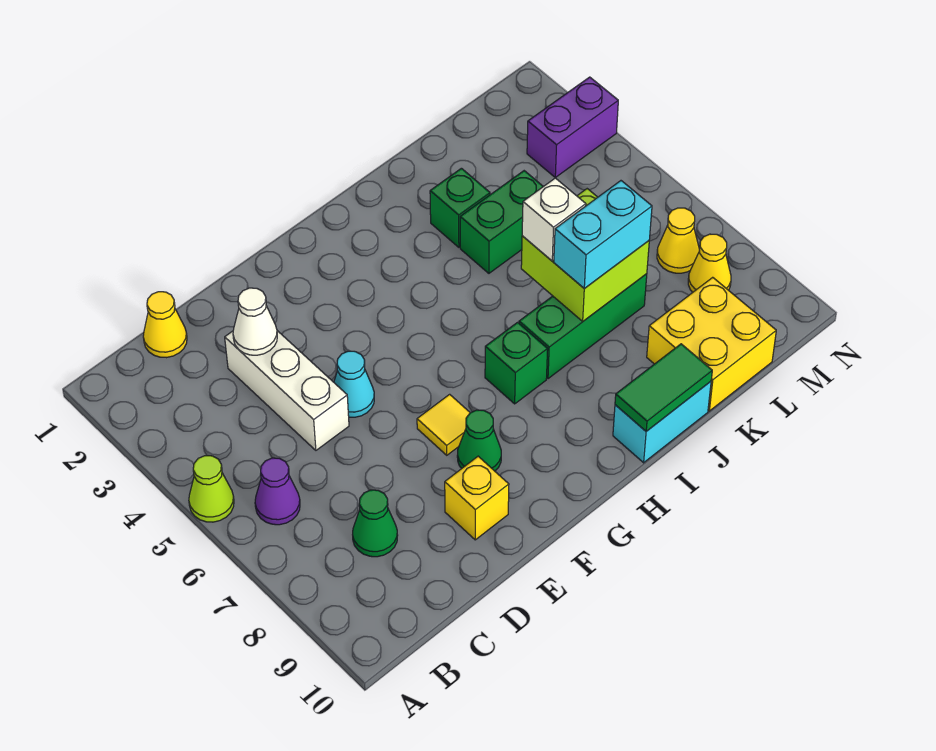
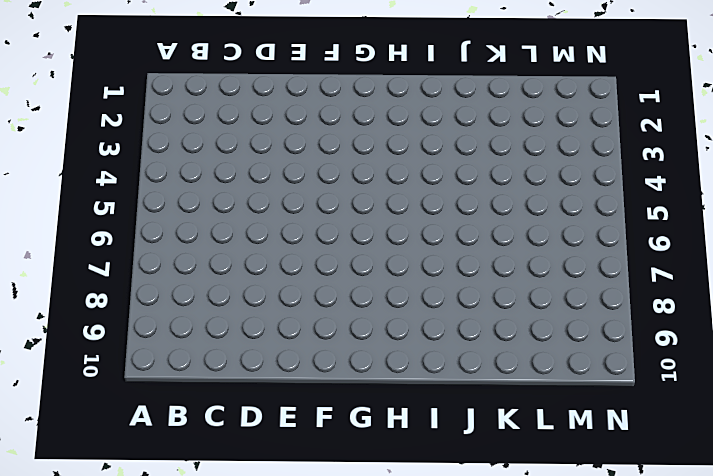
none -> lime 1x1 cone [189,456,234,522]
none -> purple 1x1 cone [255,458,300,525]
none -> yellow 1x1 cone [143,292,187,358]

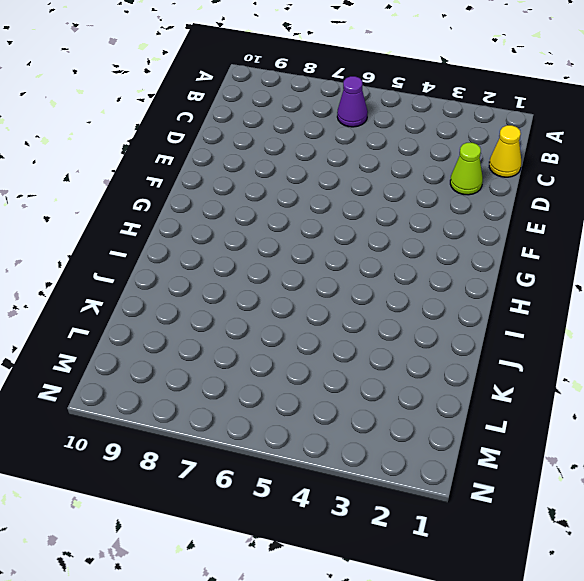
lime 1x1 cone [450,143,483,195] -> lime 1x1 cone moved to [189,456,234,522]
none -> green 1x1 cone [353,490,398,557]
none -> white 1x3 brick [225,331,349,450]
none -> cyan 1x1 cone [334,351,374,417]

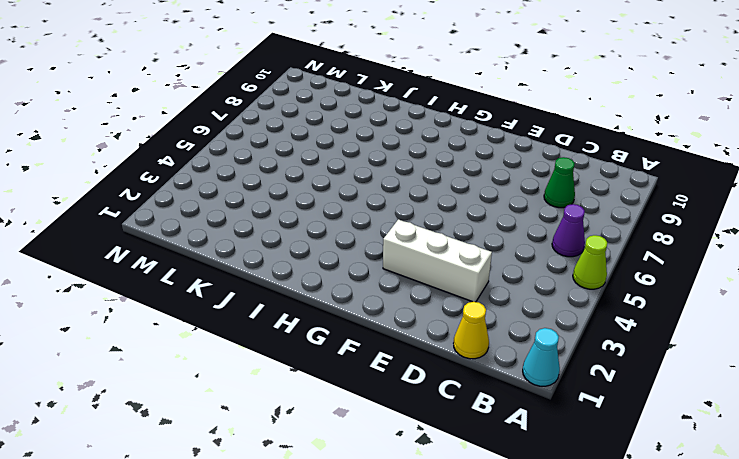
cyan 1x1 cone [523,328,560,386] -> cyan 1x1 cone moved to [334,351,374,417]
white 1x3 brick [383,219,492,302] -> white 1x3 brick turned to [225,331,349,450]
none -> yellow 1x1 brick [445,456,509,540]
none -> yellow 1x1 tile [417,394,470,455]
none -> green 1x1 cone [457,410,501,471]

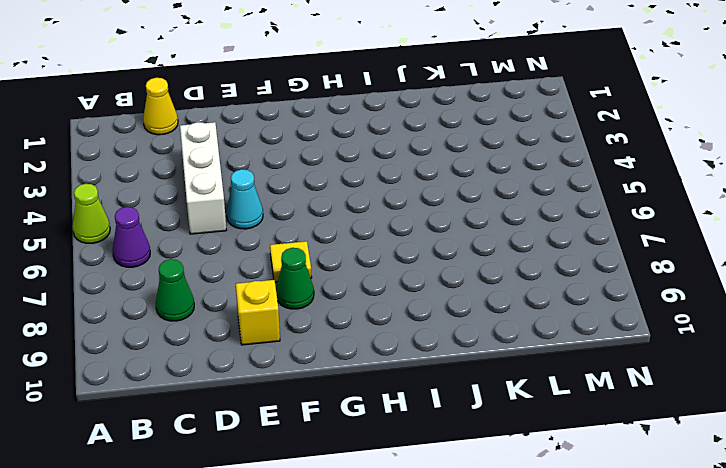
none -> green 1x1 brick [485,322,548,404]
none -> green 1x3 brick [519,274,647,379]
none -> cyan 1x2 brick [613,381,711,463]

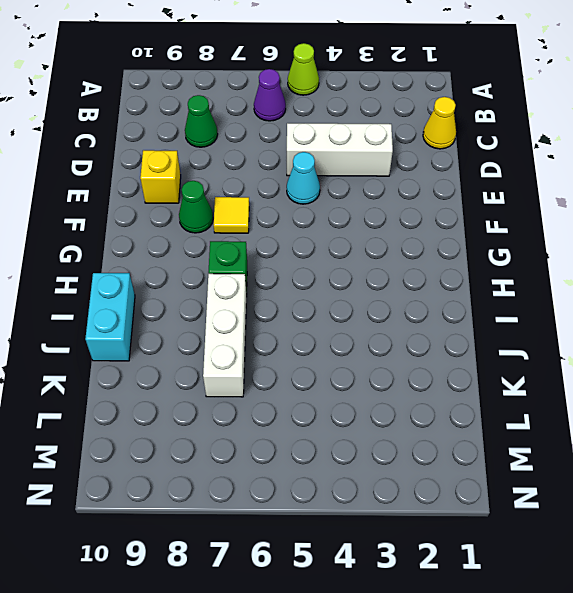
white 1x3 brick [203,274,246,397] -> green 1x3 brick [519,274,647,379]
none -> green 1x1 brick [430,168,490,247]
none -> green 1x2 brick [460,171,543,273]
none -> yellow 2x2 brick [647,277,776,411]

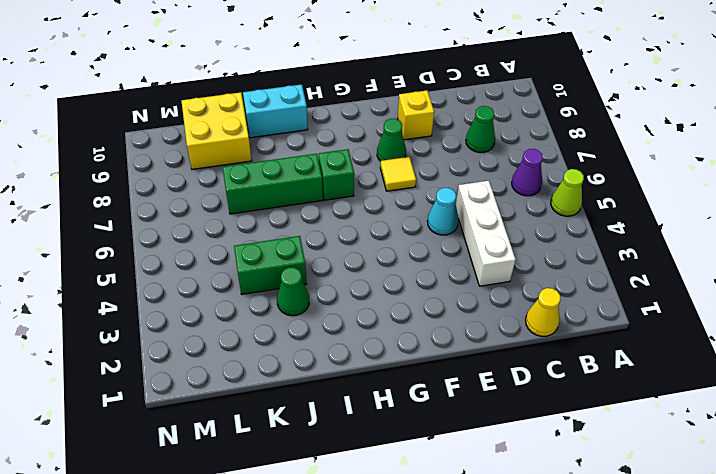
green 1x1 cone [277,267,309,316] -> green 1x1 brick [430,168,490,247]
none -> purple 1x2 brick [527,77,618,177]
none -> yellow 1x1 cone [657,208,699,273]
none -> yellow 1x1 cone [688,234,731,292]

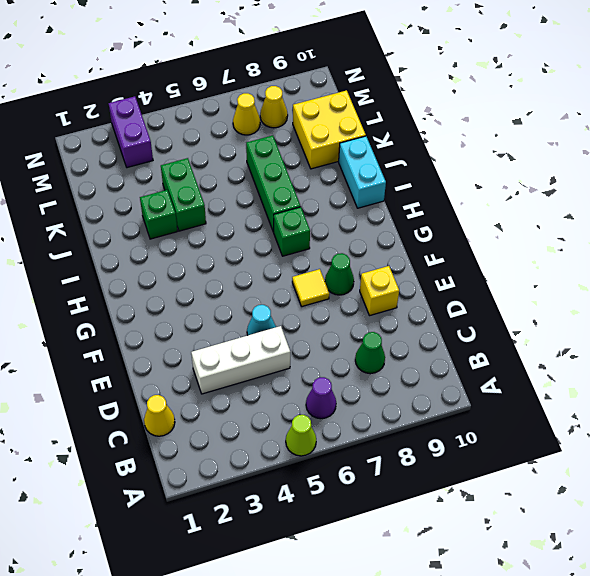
none -> white 1x1 cone [233,288,277,355]
none -> green 1x2 tile [615,344,712,431]
none -> lime 2x2 brick [521,189,649,321]

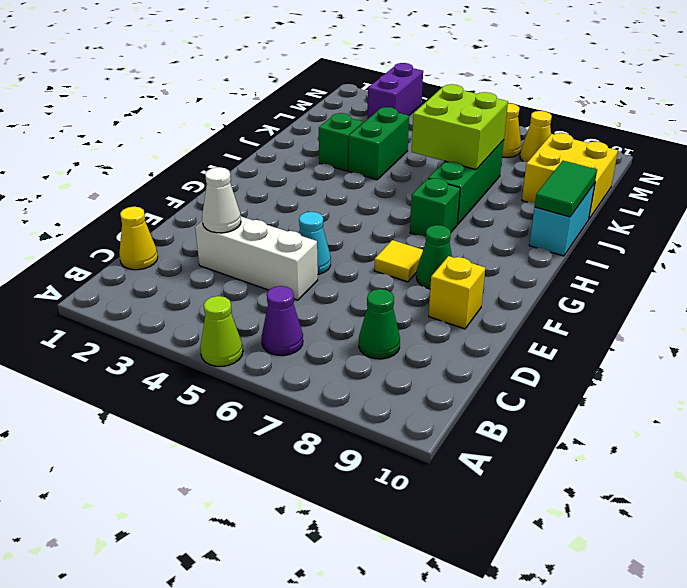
none -> white 1x1 brick [522,178,586,261]
none -> cyan 1x2 brick [554,181,652,289]

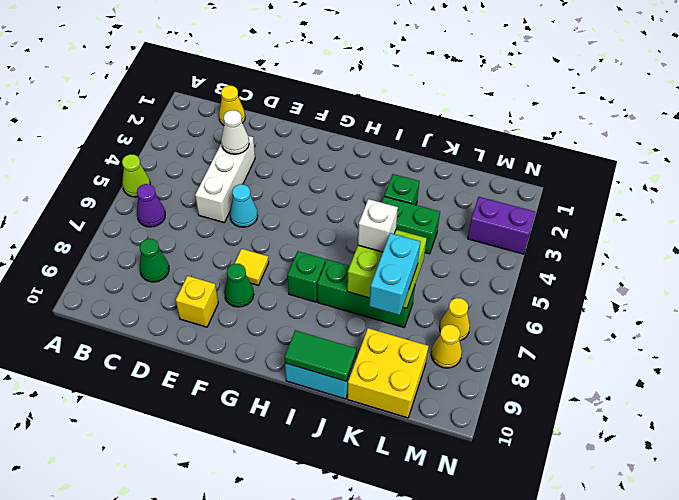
cyan 1x2 brick [369,233,420,315] -> cyan 1x2 brick turned to [554,181,652,289]

